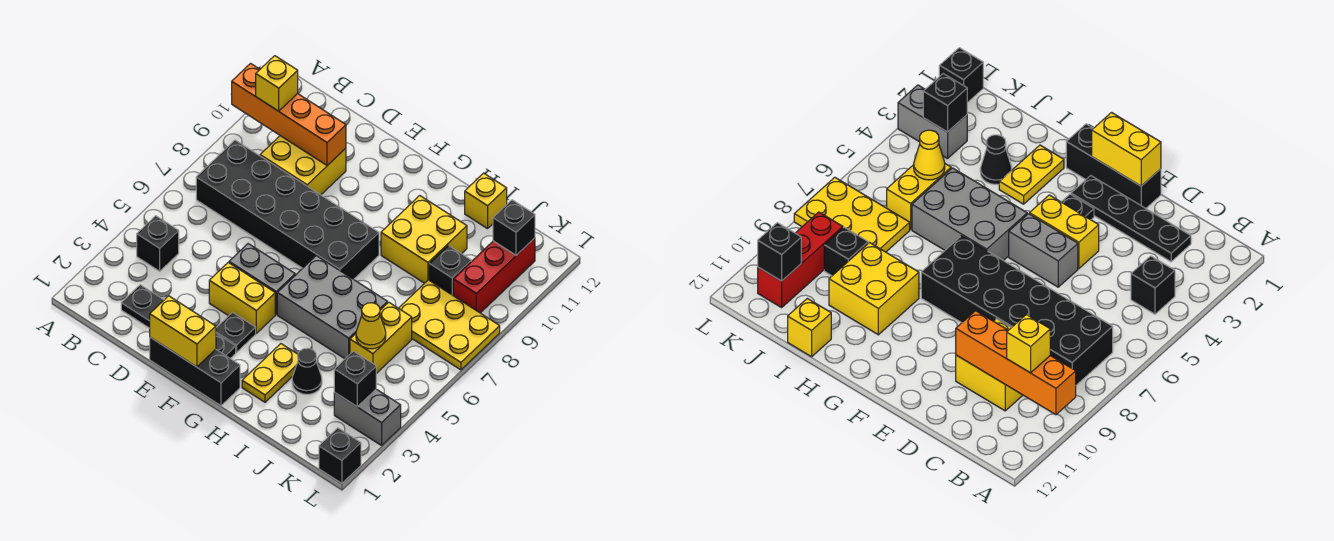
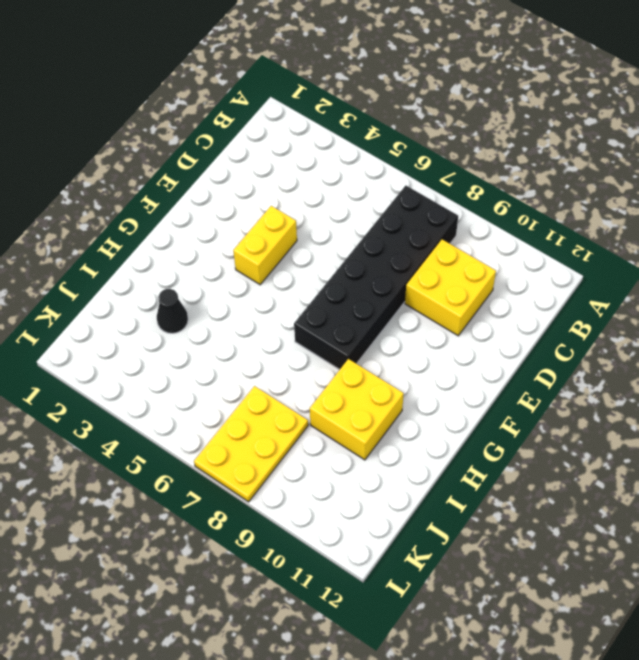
none -> black 1x1 brick [137,216,179,271]
none -> black 1x4 plate [121,285,236,358]
none -> black 1x3 brick [150,337,240,406]

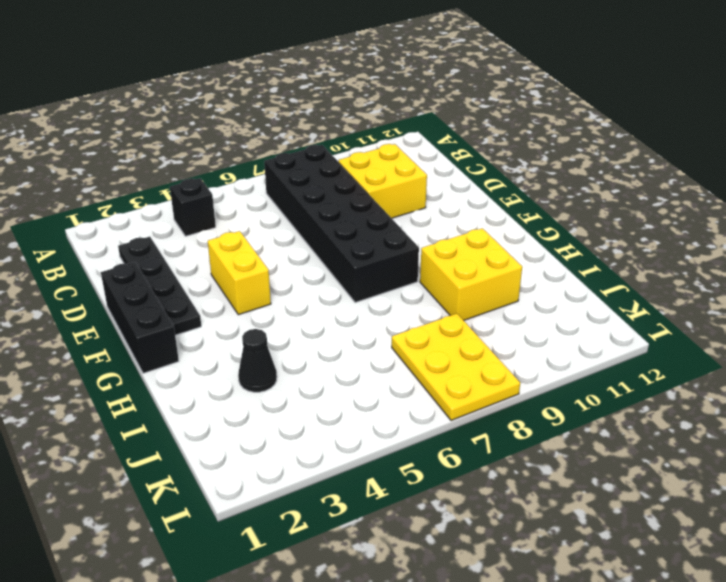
none -> grey 1x2 brick [229,244,295,314]
none -> black 1x1 plate [216,312,256,352]
none -> grey 2x3 brick [277,256,388,359]

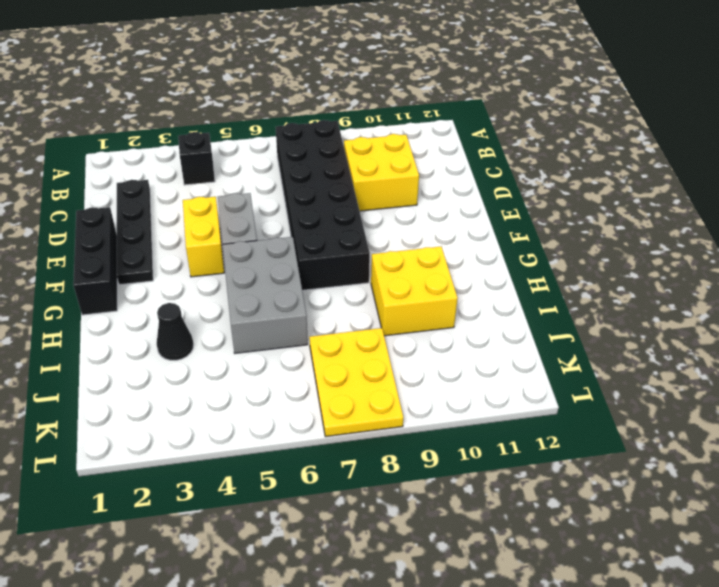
none -> black 1x1 plate [216,312,256,352]
none -> yellow 1x2 plate [242,344,298,402]
none -> yellow 1x1 brick [465,173,507,229]

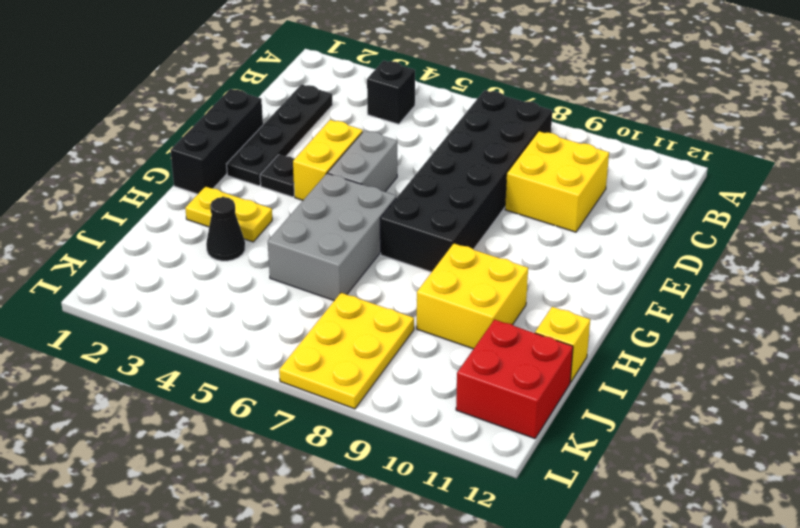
red 2x2 brick [456,320,573,439] -> red 1x3 brick [453,238,535,313]
none -> yellow 1x2 brick [350,302,412,374]
none -> black 1x1 brick [429,246,471,295]
none -> grey 1x2 brick [334,389,401,446]

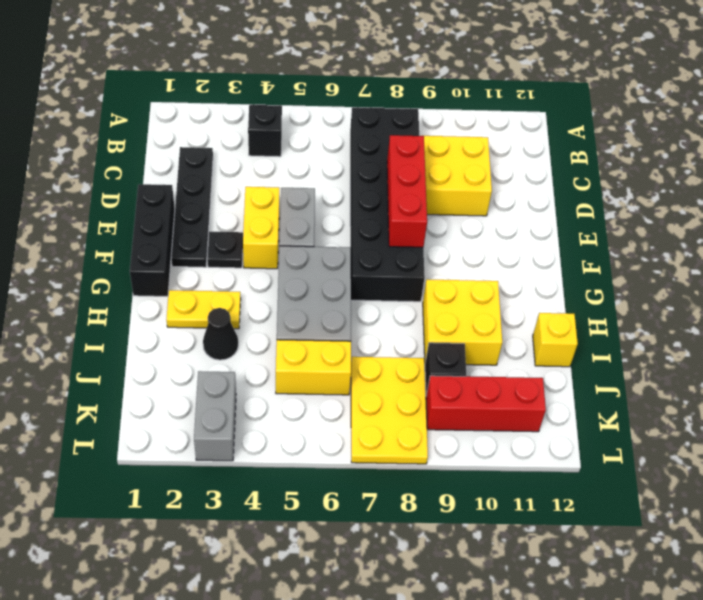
red 1x3 brick [387,135,427,247] -> none
none -> black 1x1 brick [319,428,361,483]
none -> orange 1x4 brick [232,63,346,165]
none -> yellow 1x2 brick [150,296,216,367]

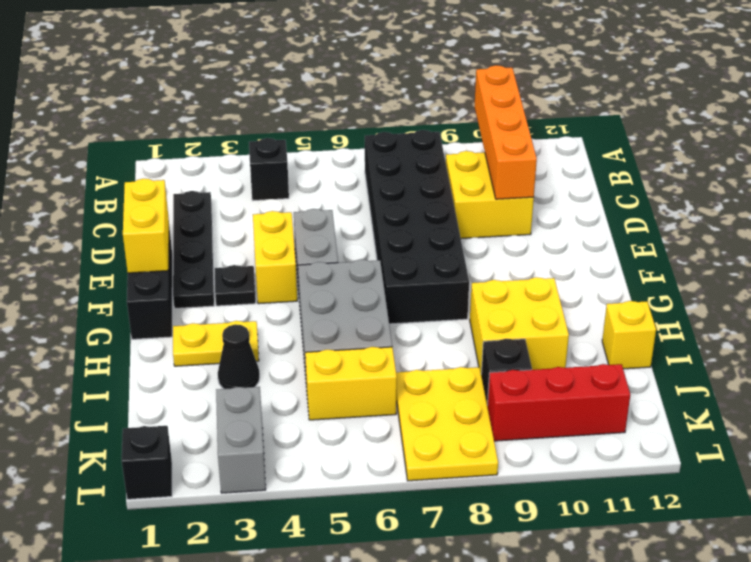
none -> yellow 1x1 cone [356,303,386,349]
none -> black 1x1 brick [334,351,376,407]
none -> black 1x1 brick [493,200,535,255]

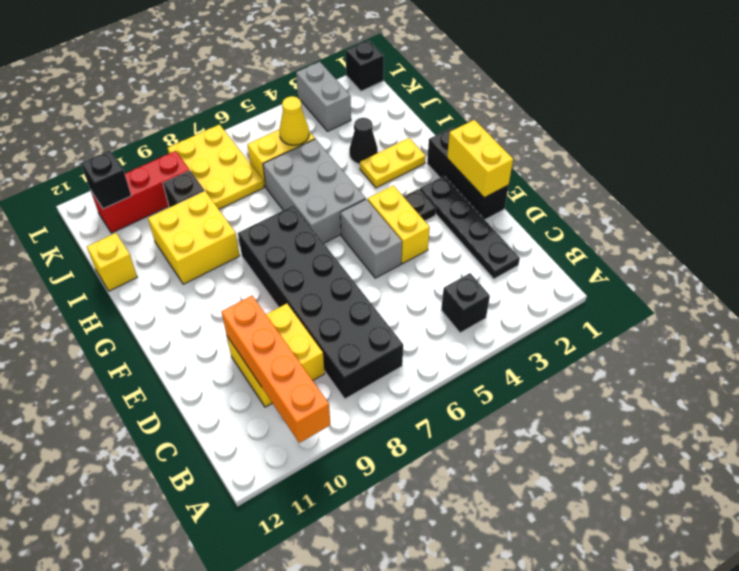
none -> black 1x1 brick [334,351,376,407]
none -> yellow 1x1 brick [256,56,298,111]

